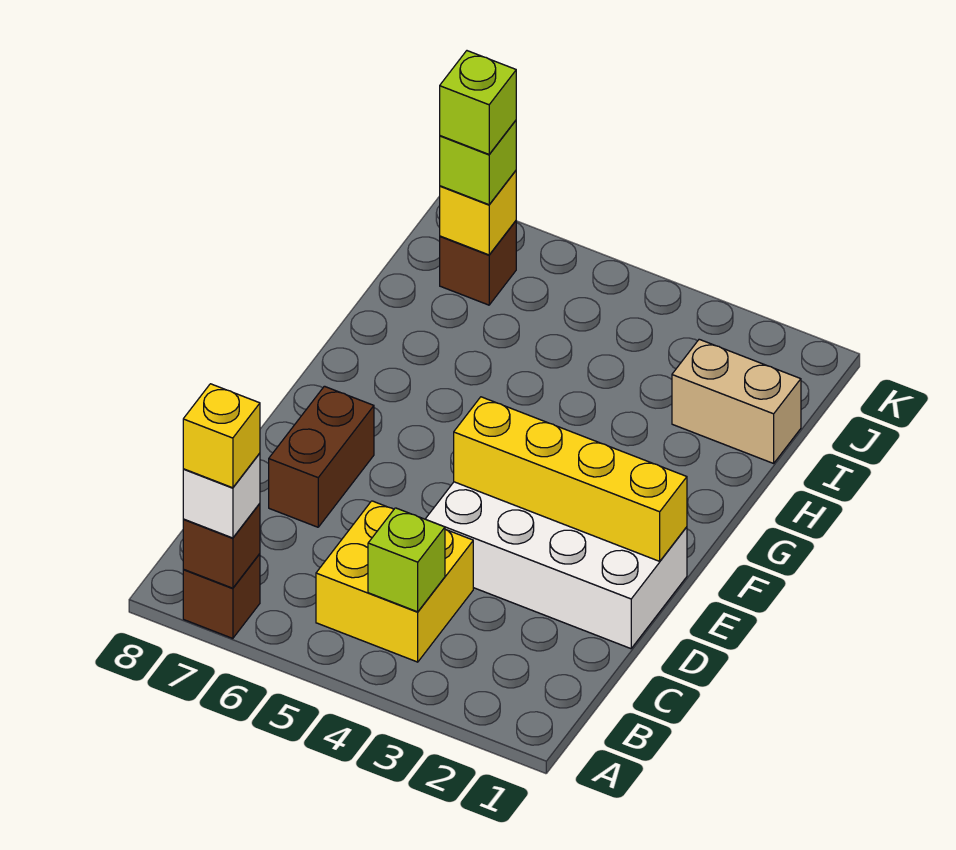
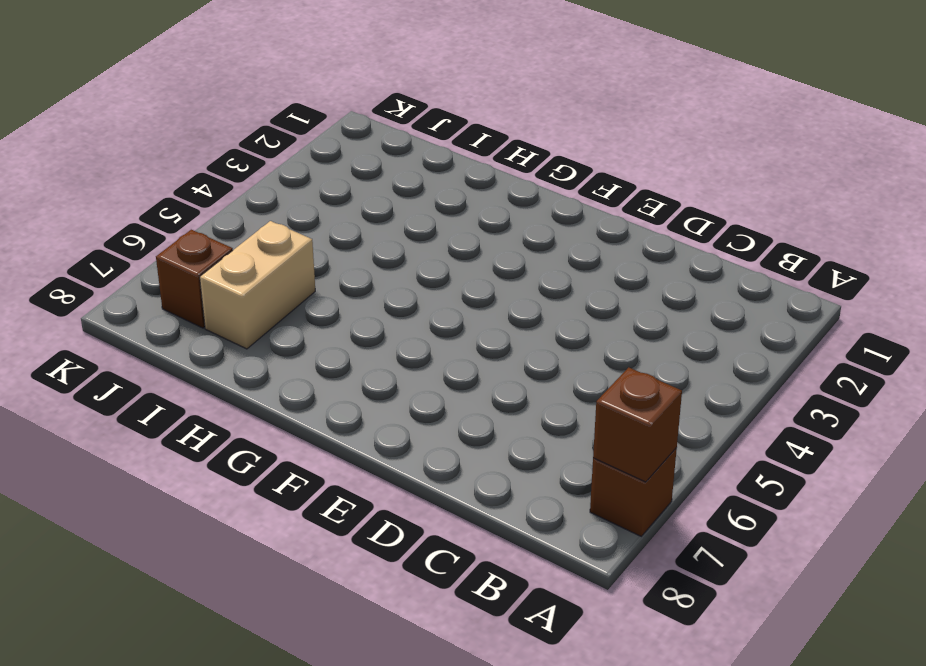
tan 1x2 brick [200,221,315,349] -> tan 1x2 brick moved to [672,339,801,463]
none -> yellow 2x2 brick [316,501,473,662]
none -> white 2x4 brick [426,482,687,649]
none -> brown 1x2 brick [269,386,374,527]

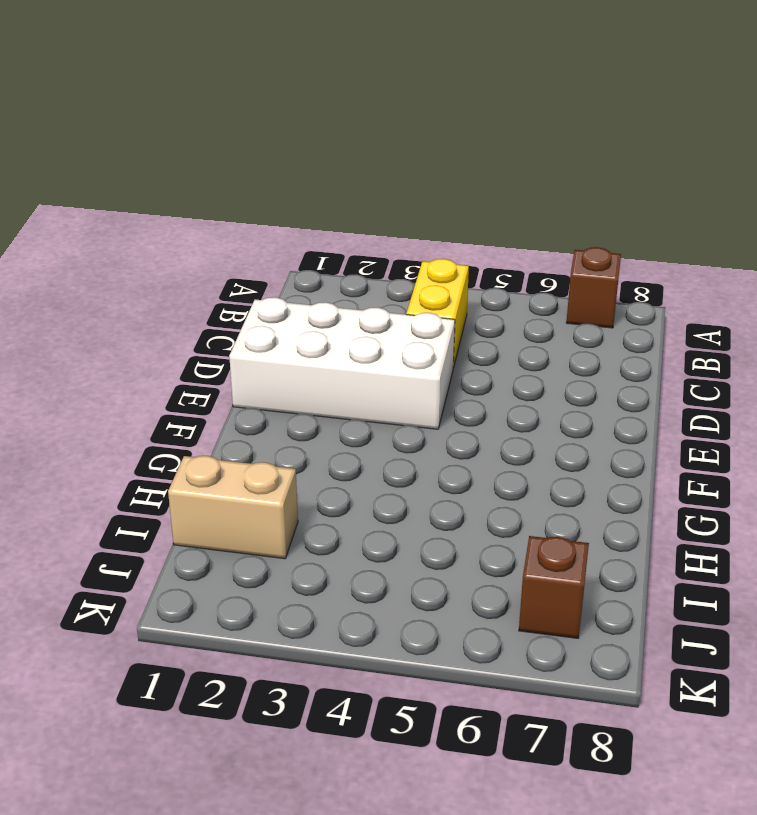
yellow 1x2 brick [406,259,469,368] -> yellow 2x2 brick [316,501,473,662]
none -> brown 1x2 brick [269,386,374,527]
none -> brown 1x1 brick [183,504,260,588]
none -> lime 1x1 brick [368,508,445,612]

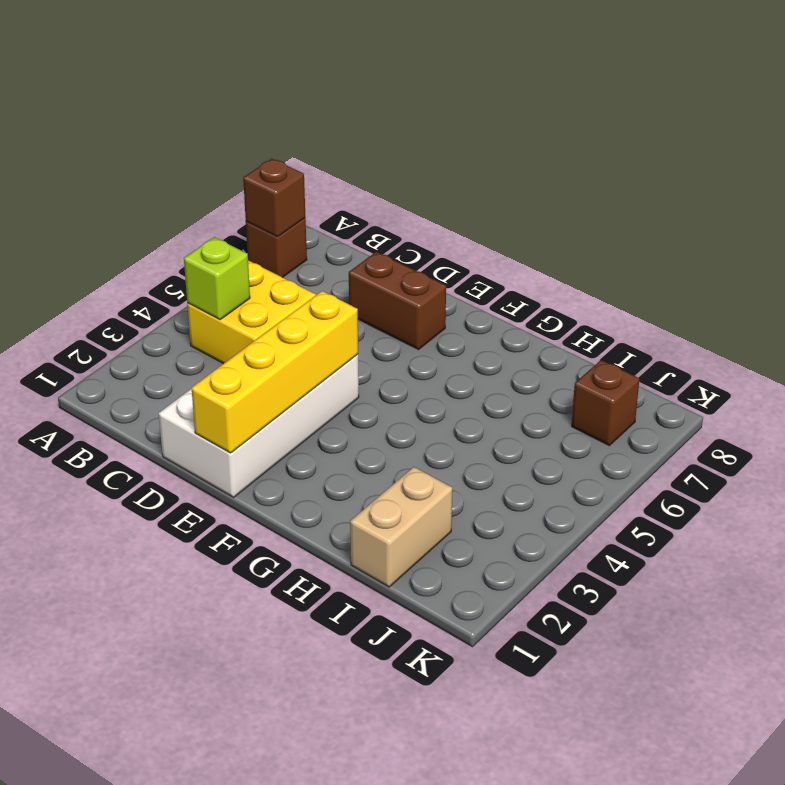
none -> yellow 1x1 brick [440,171,516,255]
none -> white 1x1 brick [183,453,260,538]
none -> lime 1x1 brick [440,120,516,205]

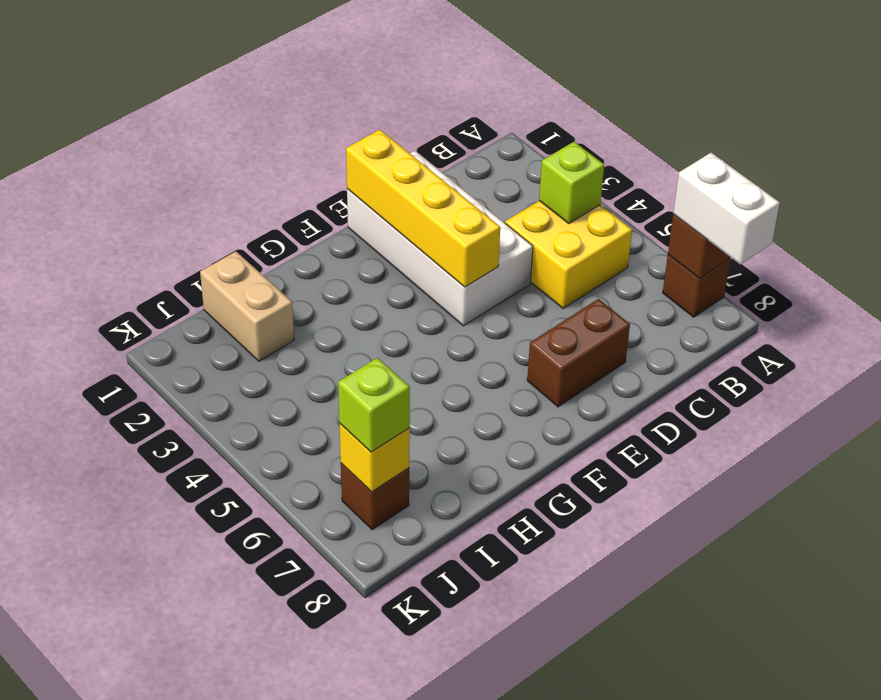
white 1x2 brick [673,153,780,264] -> white 1x1 brick [183,453,260,538]
none -> yellow 1x1 brick [183,384,260,488]
none -> lime 1x1 brick [440,51,516,154]

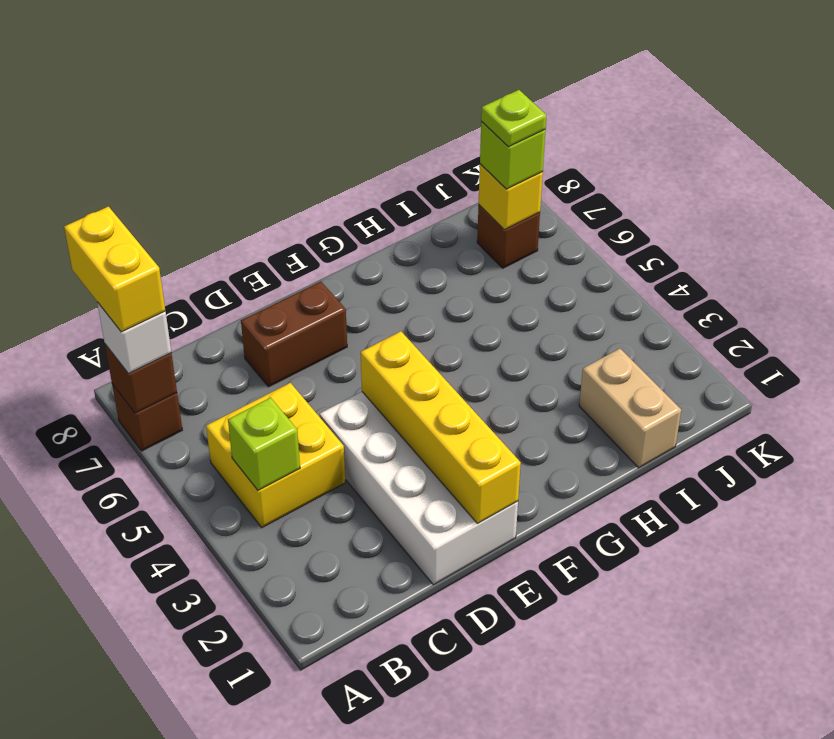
yellow 1x2 brick [64,207,165,332] -> yellow 1x1 brick [183,384,260,488]
lime 1x1 plate [481,90,547,147] -> lime 1x1 brick [440,51,516,154]

